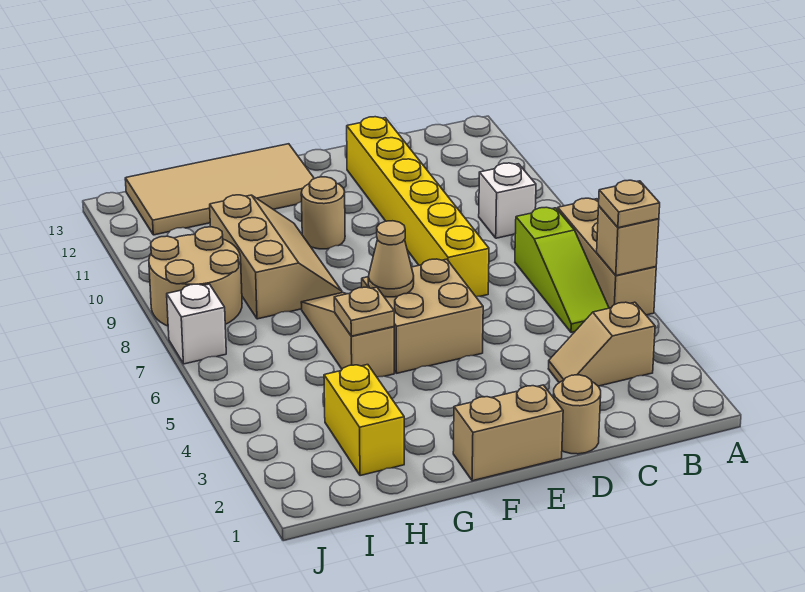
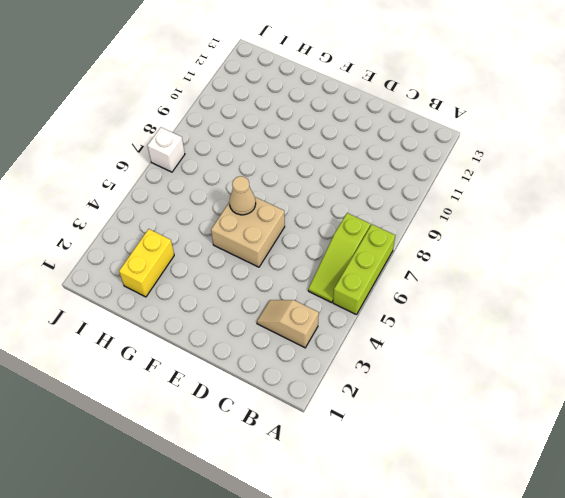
lime 1x3 brick [333,225,395,315] -> tan 1x3 brick [558,198,656,315]
none -> white 1x1 brick [479,163,536,238]
none -> tan 1x1 round brick [553,375,601,454]
none -> yellow 1x6 brick [347,117,489,297]

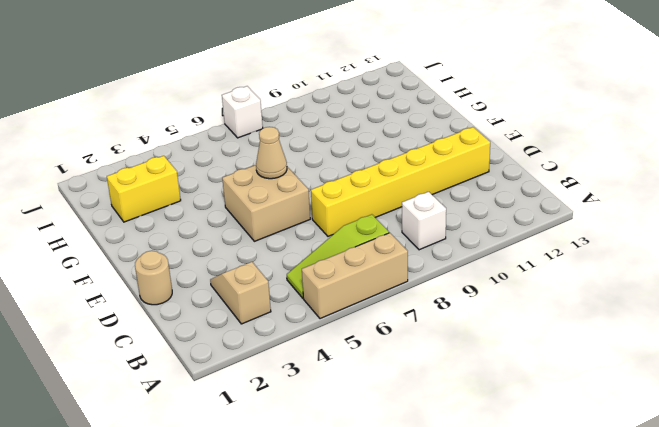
none -> tan 1x2 brick [453,385,563,481]
none -> tan 1x1 round brick [301,177,345,249]
none -> tan 2x4 tile [125,144,314,235]

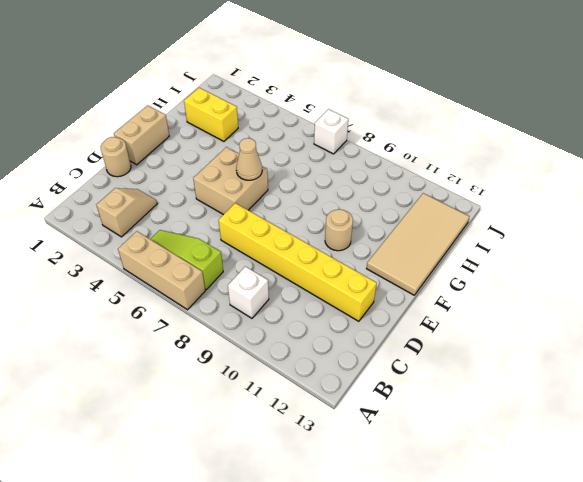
none -> tan 1x3 slope [301,293,394,377]
none -> tan 2x3 slope [210,195,342,319]
none -> tan 2x2 round brick [149,227,242,326]

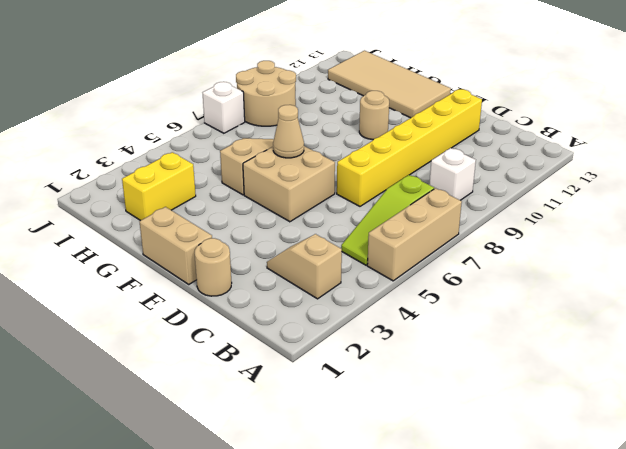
none -> tan 2x3 slope [210,195,342,319]
none -> tan 1x1 brick [597,206,659,276]
none -> tan 1x1 plate [334,287,394,336]

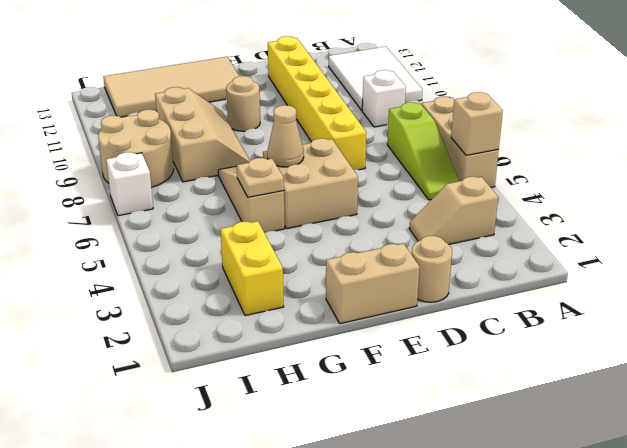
white 2x3 tile [329,47,422,110] -> none
none -> tan 1x1 plate [599,180,660,228]

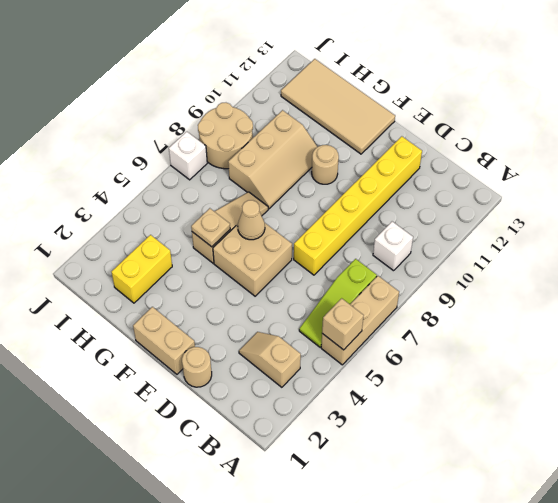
none -> tan 1x1 plate [599,180,660,228]

